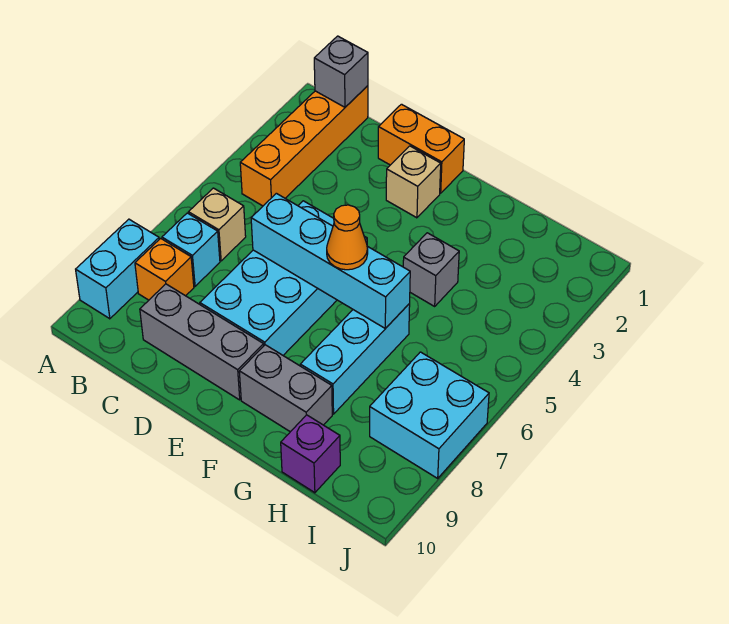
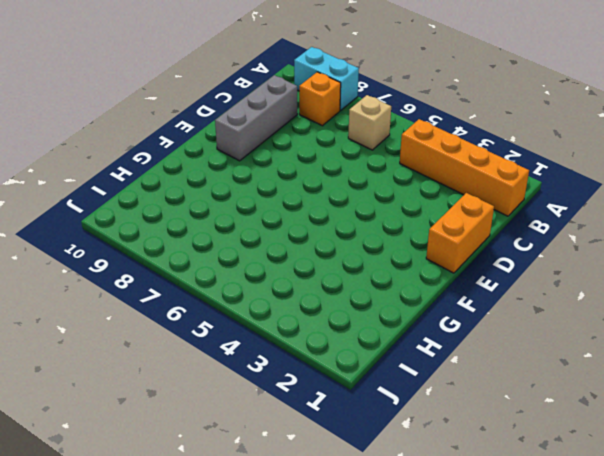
none -> cyan 1x1 brick [162,213,220,286]
none -> cyan 2x4 brick [200,201,367,355]
none -> tan 1x1 brick [386,146,441,218]

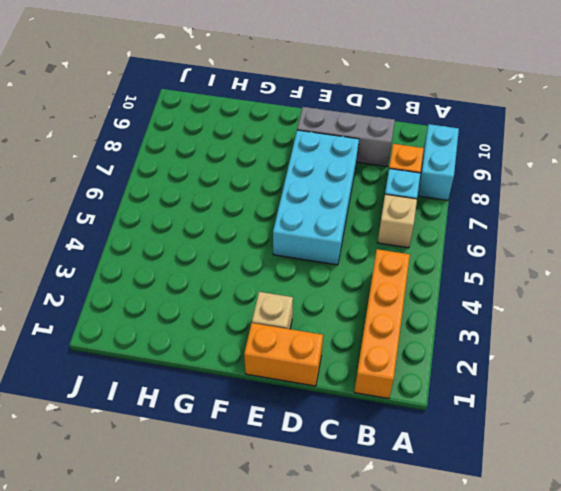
none -> grey 1x2 brick [239,345,332,432]
none -> grey 1x1 brick [403,233,459,306]
none -> cyan 1x3 brick [300,304,410,414]

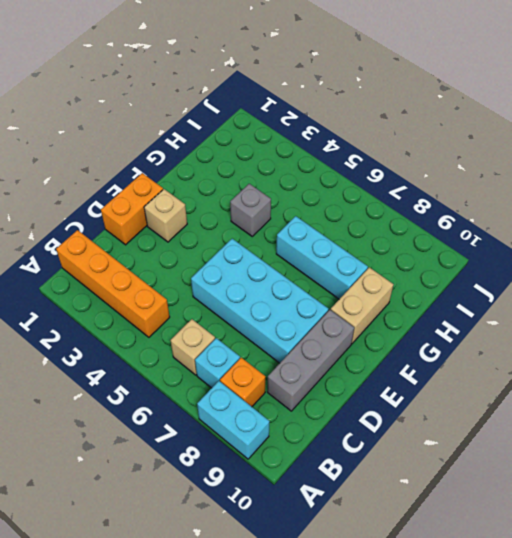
tan 1x2 brick [331,267,393,344] -> grey 1x2 brick [239,345,332,432]
none -> purple 1x1 brick [281,415,340,493]
none -> cyan 2x2 brick [370,352,489,478]
none -> grey 1x1 brick [314,36,368,107]

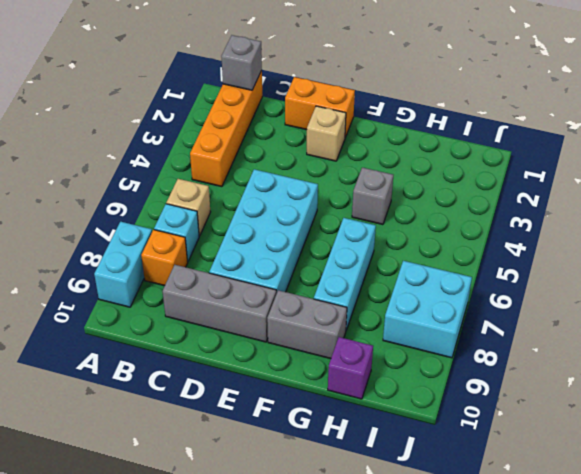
none -> cyan 1x4 brick [251,193,410,329]
none -> orange 1x1 cone [327,205,368,270]

